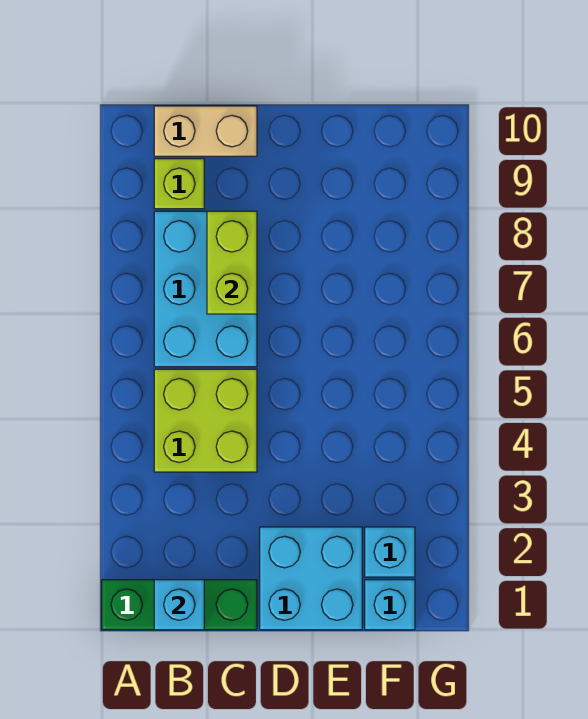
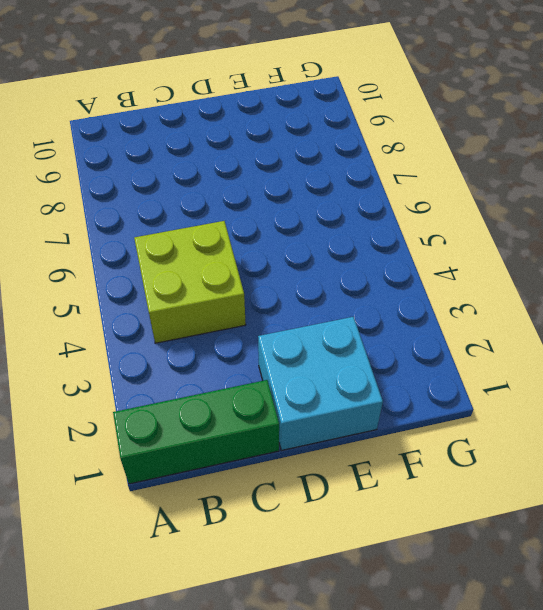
none -> cyan 2x3 brick [154,211,257,367]
none -> lime 1x1 brick [154,159,204,209]

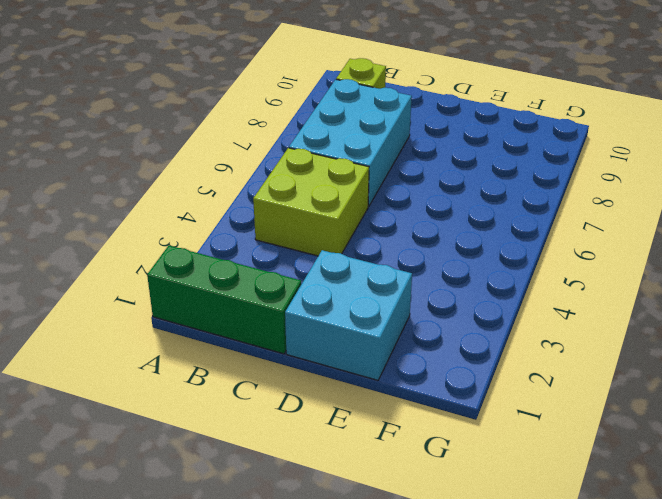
none -> tan 1x2 brick [154,106,257,156]
none -> cyan 1x1 brick [365,580,415,630]

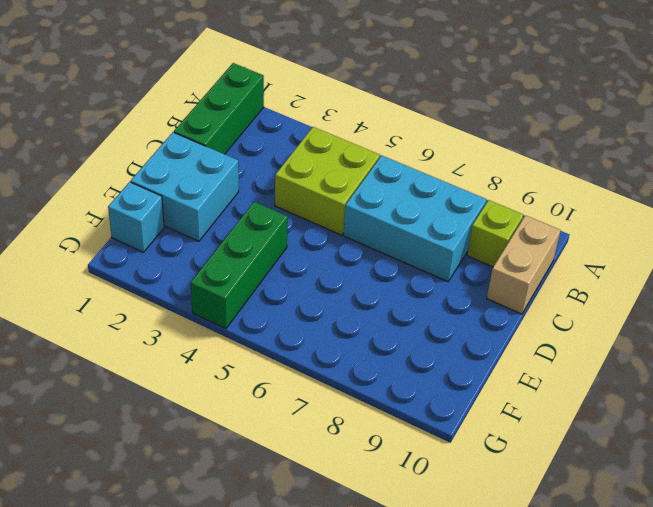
green 1x3 brick [191,202,288,329] -> none
none -> cyan 1x1 brick [365,527,415,577]
none -> cyan 1x1 brick [154,580,204,630]

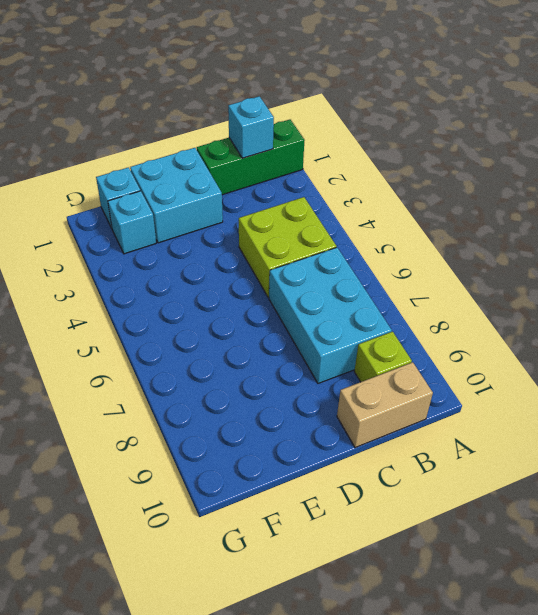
none -> lime 1x2 brick [207,211,257,314]

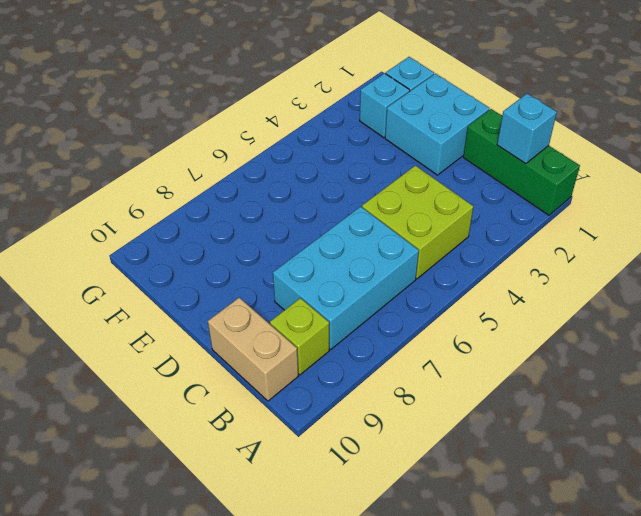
none -> lime 1x2 brick [207,211,257,314]

